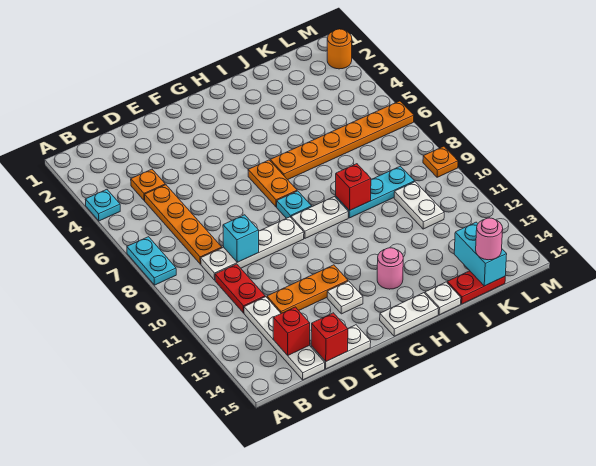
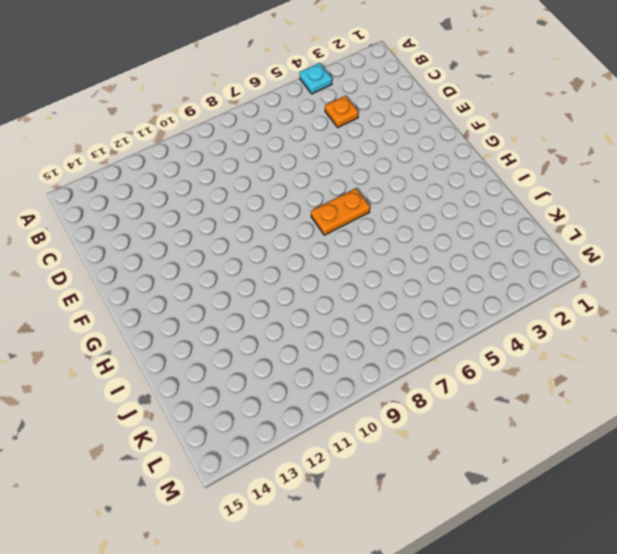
none -> cyan 1x2 plate [127,237,176,285]
none -> orange 1x4 plate [145,185,222,264]
none -> white 1x4 plate [201,217,304,280]

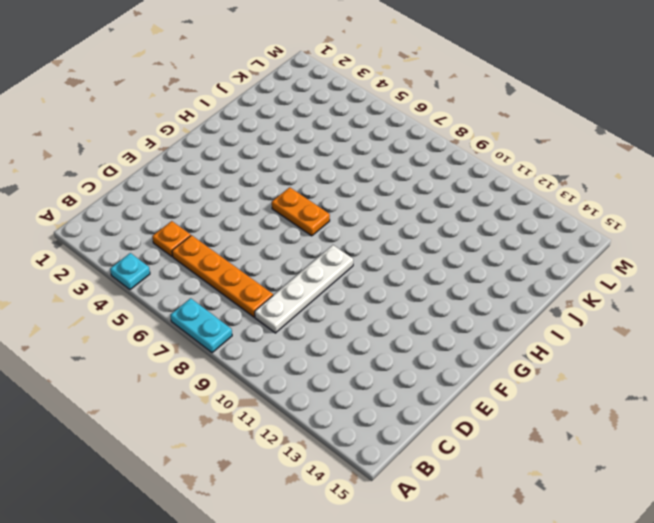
none -> red 1x2 plate [215,264,265,313]
none -> white 1x4 plate [244,297,325,380]
none -> orange 1x3 plate [267,265,348,313]

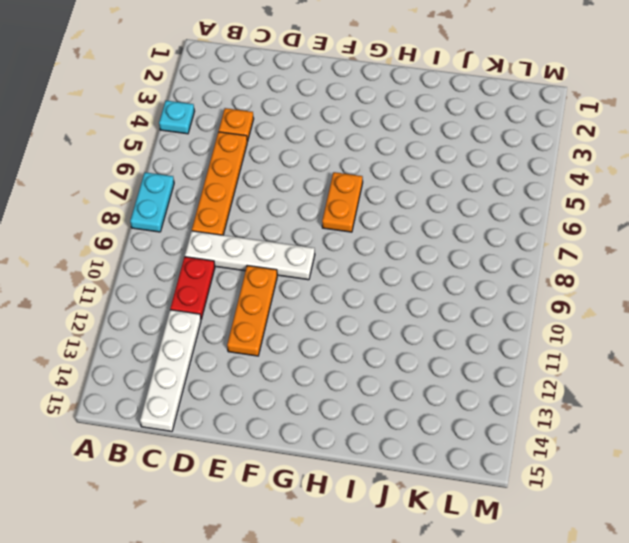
orange 1x3 plate [227,266,277,356] -> orange 1x3 plate turned to [267,265,348,313]
none -> white 1x2 plate [311,325,371,369]
none -> white 1x1 plate [327,281,363,314]
none -> cyan 1x1 plate [277,191,312,218]

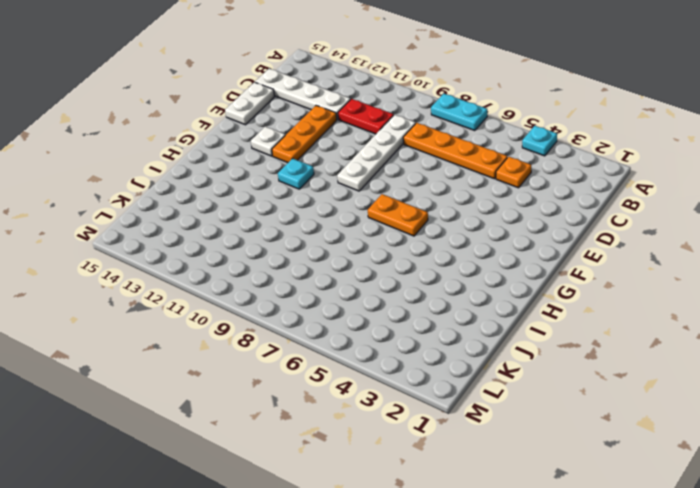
cyan 1x1 plate [278,158,314,189] -> cyan 1x1 plate moved to [277,191,312,218]
none -> white 1x2 plate [291,197,348,238]
none -> white 1x2 plate [380,293,438,336]
none -> orange 1x6 plate [270,101,414,180]

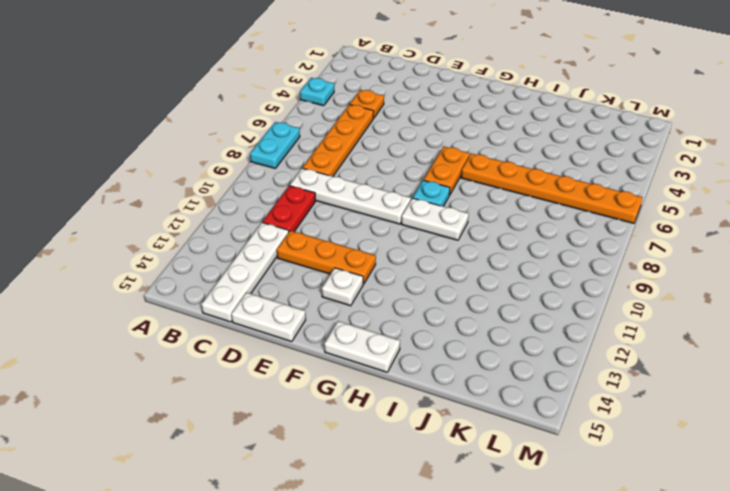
none -> pink 1x1 round brick [377,248,403,289]
none -> cyan 1x3 plate [336,166,415,218]
none -> white 1x1 plate [425,282,461,315]

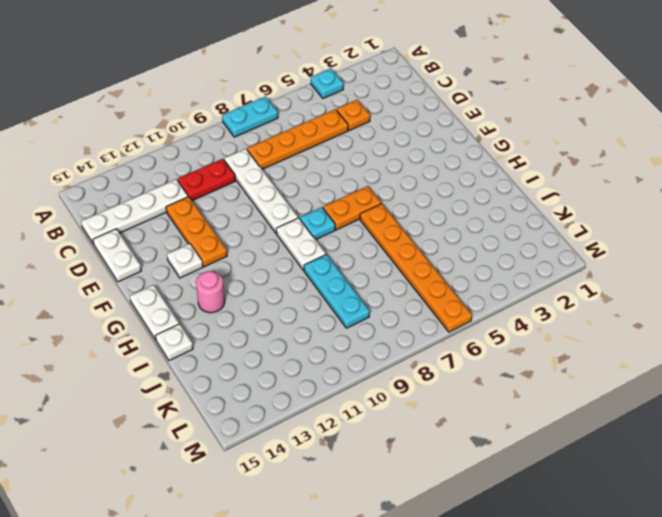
none -> red 1x2 plate [447,271,505,304]
none -> white 1x2 plate [394,182,444,229]
none -> orange 1x1 round brick [327,29,352,69]

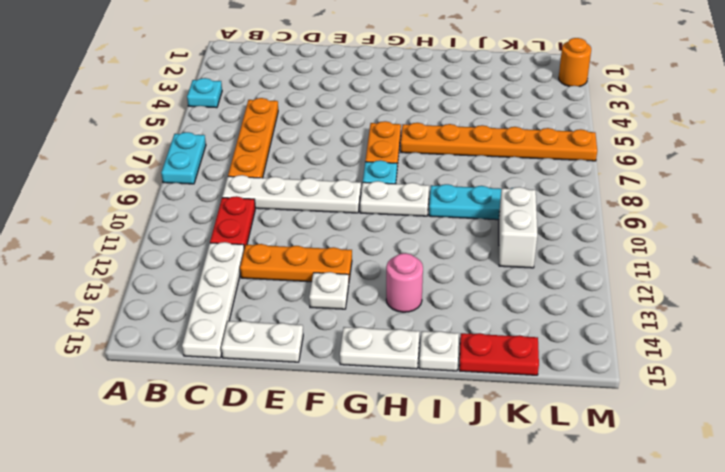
white 1x2 brick [499,187,537,268] -> white 1x2 plate [394,182,444,229]
none -> orange 1x1 plate [131,169,165,201]
none -> orange 1x1 plate [423,146,458,177]
none -> red 1x1 brick [273,307,310,355]

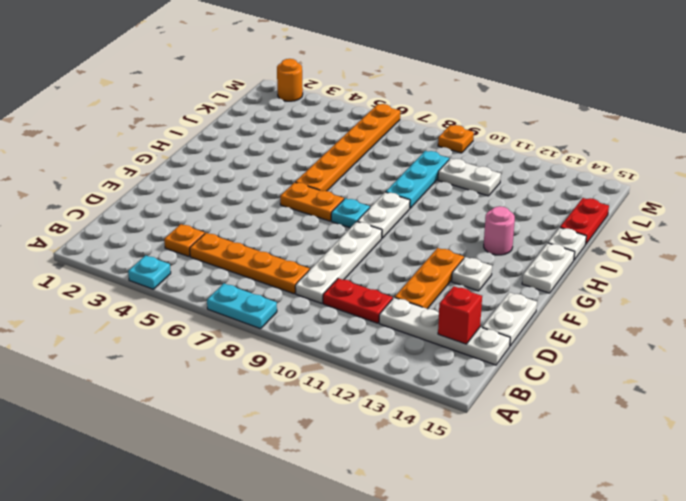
none -> cyan 1x1 brick [223,215,259,262]
none -> red 1x1 brick [311,313,348,361]
none -> red 1x1 brick [336,164,371,211]

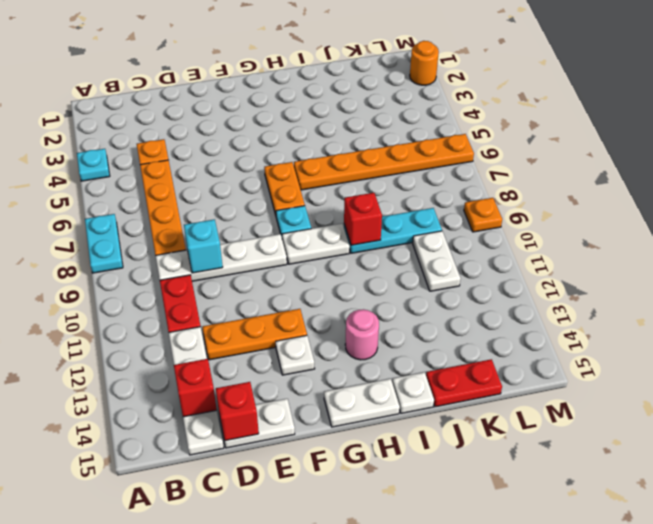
none -> cyan 1x2 brick [454,222,507,286]
none -> pink 1x1 round brick [476,218,503,260]

